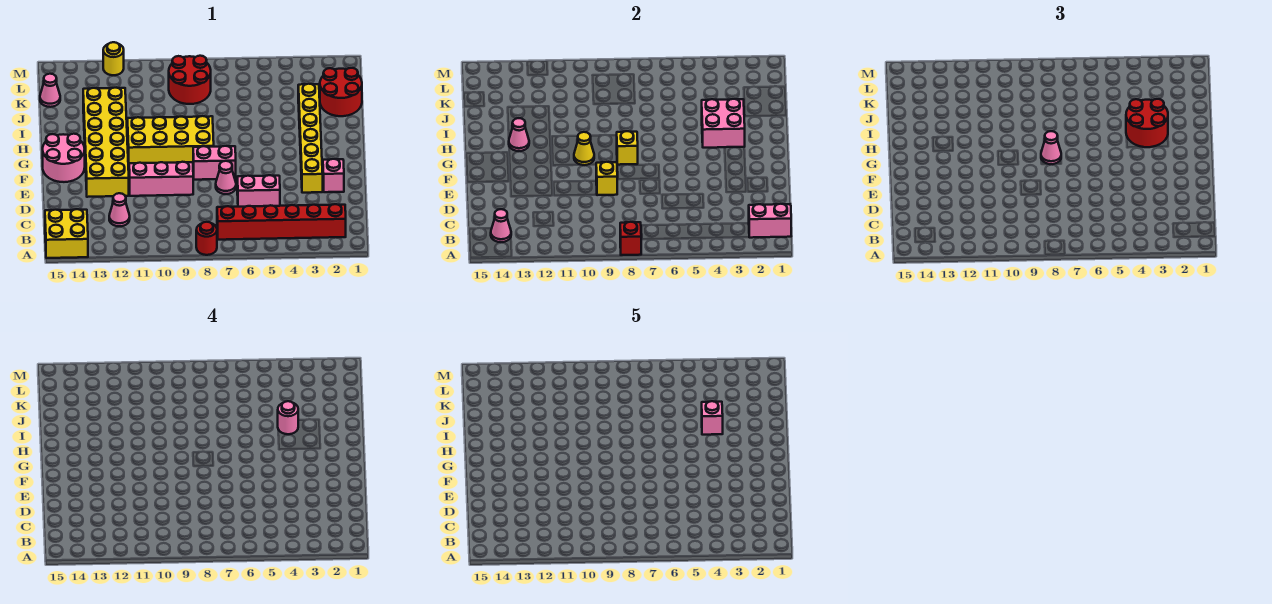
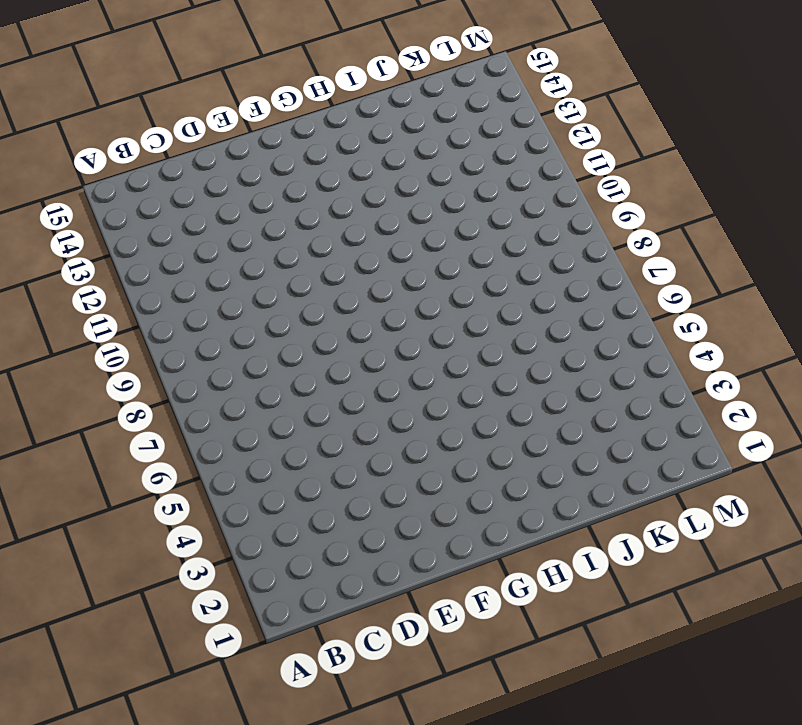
none -> red 1x1 round brick [196,222,217,255]
none -> yellow 2x2 brick [45,209,88,258]
none -> red 1x6 brick [217,204,346,240]

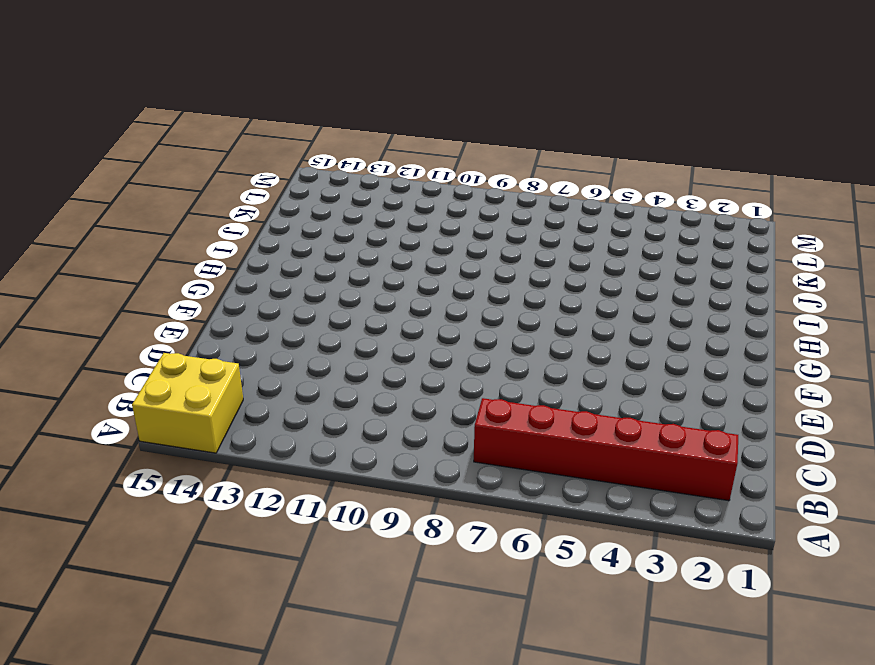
none -> red 1x1 round brick [196,222,217,255]
none -> pink 1x1 cone [109,193,130,226]
none -> pink 1x2 brick [237,175,280,207]

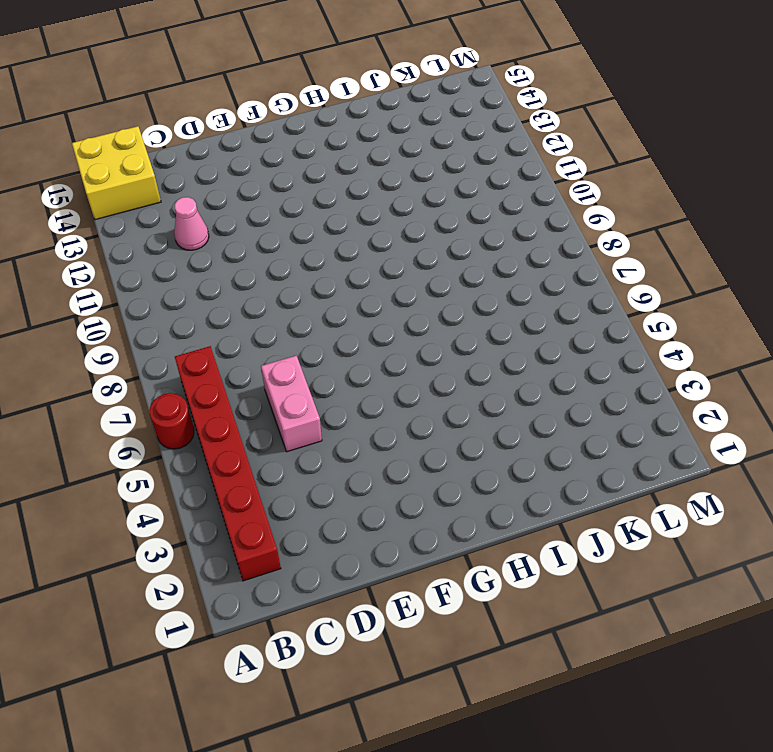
red 1x1 round brick [149,393,194,449] -> red 1x1 round brick moved to [196,222,217,255]
none -> pink 1x1 brick [323,159,344,192]
none -> yellow 1x6 brick [298,84,323,193]
none -> pink 1x1 cone [216,161,236,194]

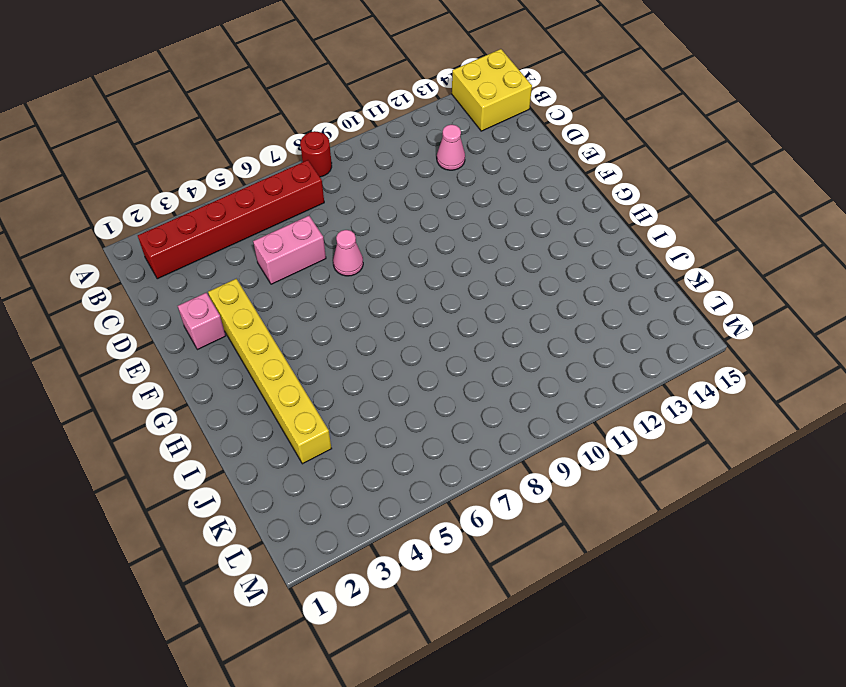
none -> pink 1x3 brick [129,162,193,196]
none -> yellow 2x6 brick [83,88,129,197]
none -> pink 1x2 brick [193,146,236,180]

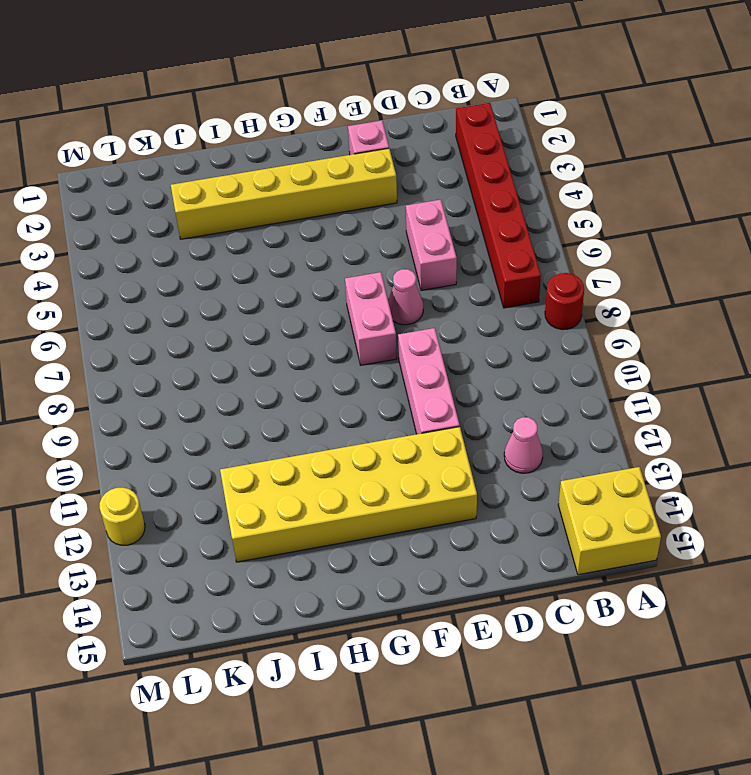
none -> pink 2x2 round brick [43,134,85,182]
none -> yellow 2x4 brick [127,116,214,164]
none -> red 2x2 round brick [320,68,362,116]

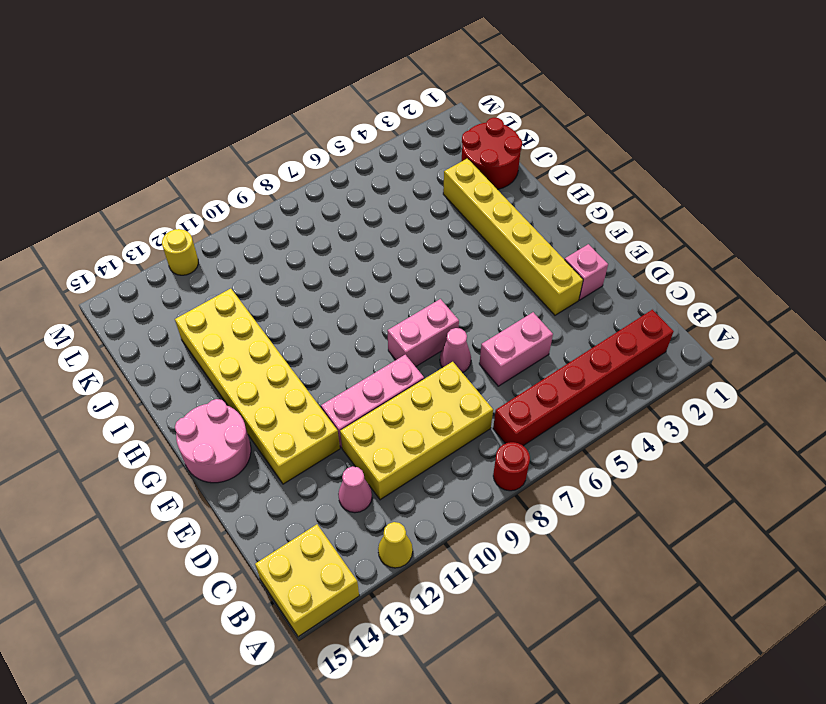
yellow 1x1 cone [378,522,413,568] -> yellow 1x1 cone moved to [574,132,594,165]
yellow 2x4 brick [340,362,493,500] -> yellow 2x4 brick moved to [127,116,214,164]
none -> red 2x2 round brick [169,56,211,104]
none -> pink 1x1 cone [40,74,60,107]
none -> red 1x1 brick [620,222,641,255]

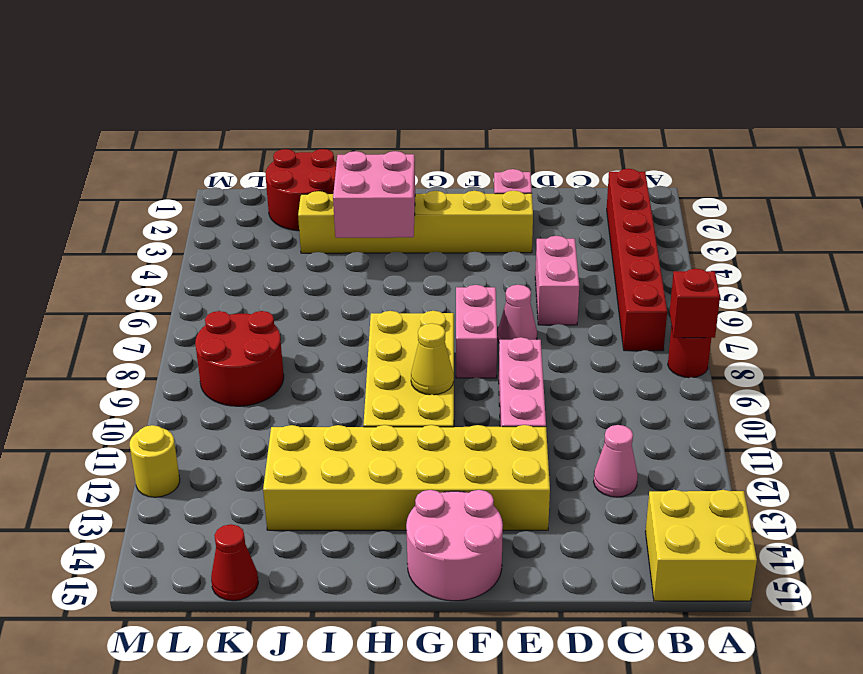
red 1x1 cone [211,524,258,601] -> pink 1x1 cone [40,74,60,107]
none -> pink 1x2 brick [749,204,791,238]
none -> pink 1x1 cone [491,209,511,242]
none -> yellow 1x1 brick [596,162,617,195]

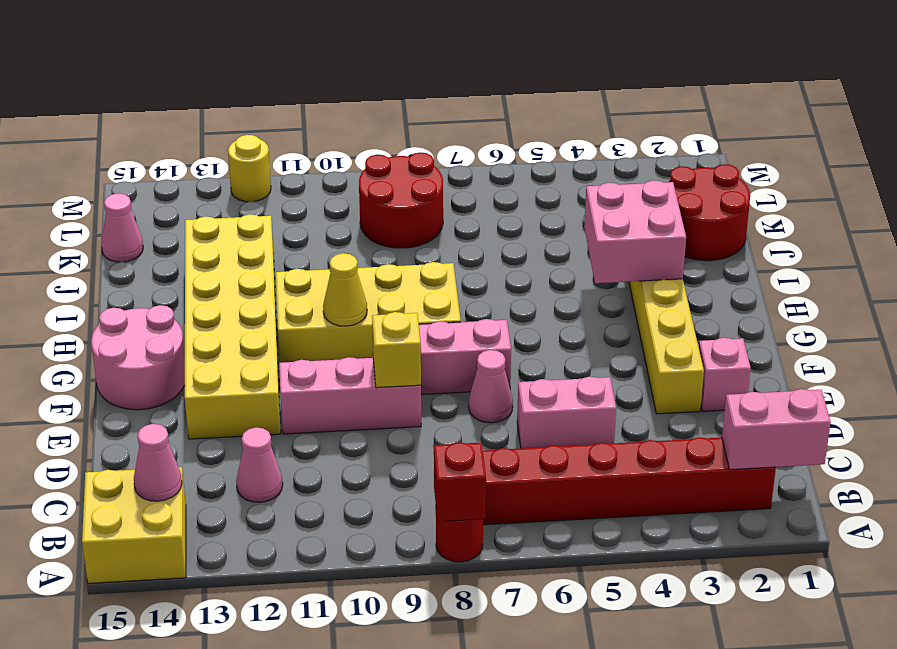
none -> yellow 1x1 brick [617,131,638,165]
none -> pink 1x1 cone [509,118,529,151]
none -> pink 1x1 cone [1041,131,1061,164]

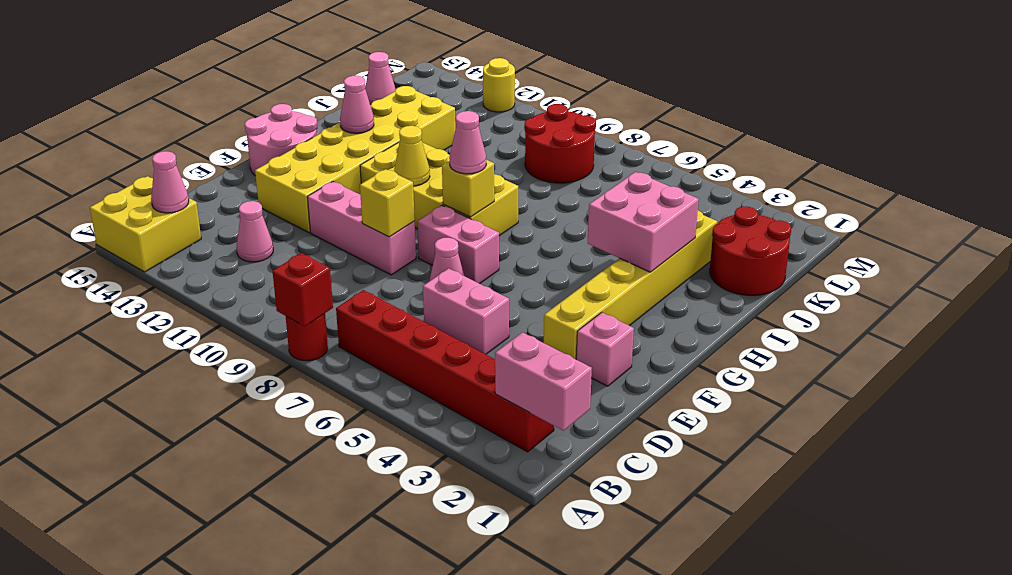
none -> red 2x2 round brick [1126,99,1168,147]
none -> pink 1x1 round brick [278,401,298,434]
none -> pink 1x1 brick [702,401,723,435]

